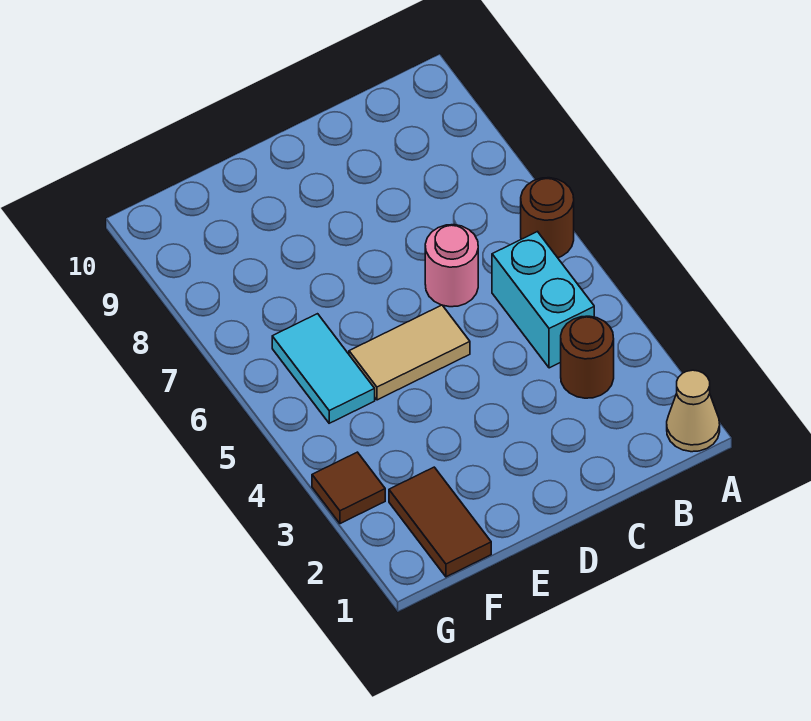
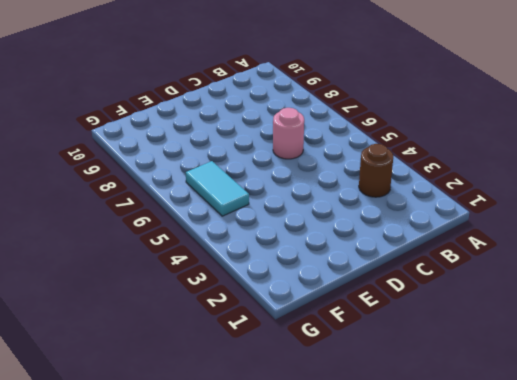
none -> tan 1x1 cone [667,370,720,452]
none -> brown 1x1 round brick [521,178,574,258]

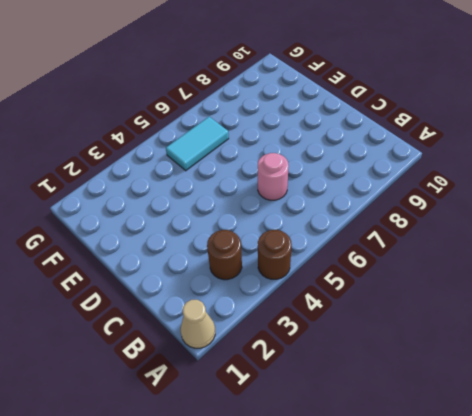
brown 1x1 round brick [258,230,292,279] -> brown 1x1 round brick moved to [521,178,574,258]
none -> cyan 1x2 brick [492,232,594,368]
none -> tan 1x2 tile [349,305,470,400]

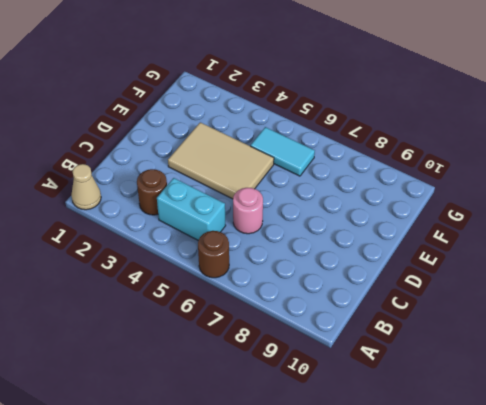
tan 2x3 tile [168,122,274,199] -> tan 1x2 tile [349,305,470,400]
none -> brown 1x2 tile [389,467,491,577]
none -> brown 1x1 tile [312,452,385,524]

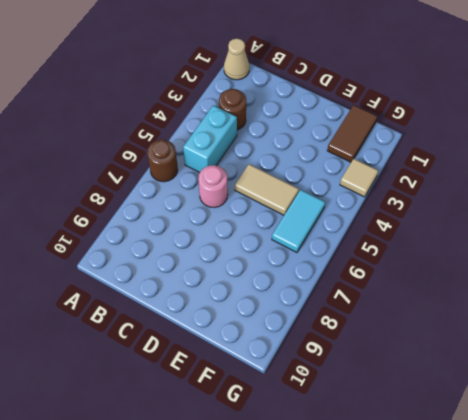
tan 1x1 tile [340,159,378,197] -> brown 1x1 tile [312,452,385,524]

